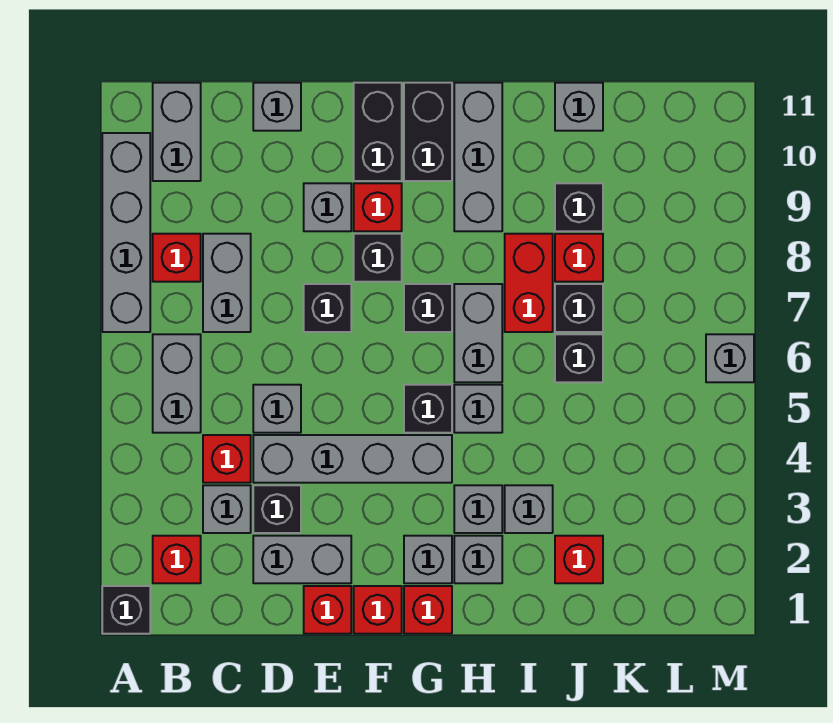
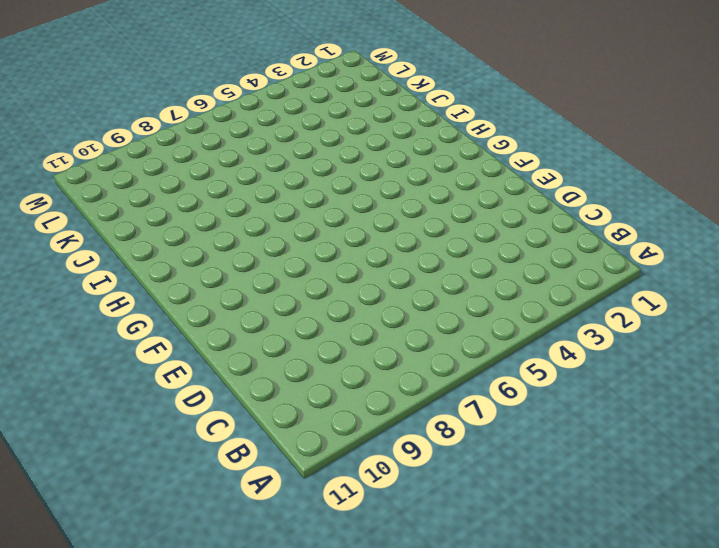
none -> black 1x1 brick [102,586,150,634]
none -> grey 1x4 brick [102,133,150,332]
none -> red 1x1 brick [153,536,201,583]
none -> grey 1x2 brick [153,334,201,433]

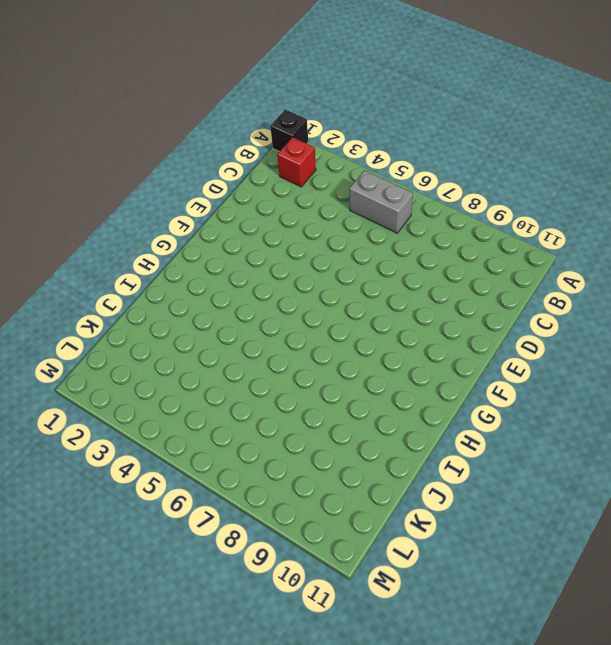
none -> grey 1x4 brick [102,133,150,332]
none -> red 1x1 brick [153,234,201,282]
none -> grey 1x2 brick [153,83,201,181]
none -> grey 1x1 brick [203,485,251,533]

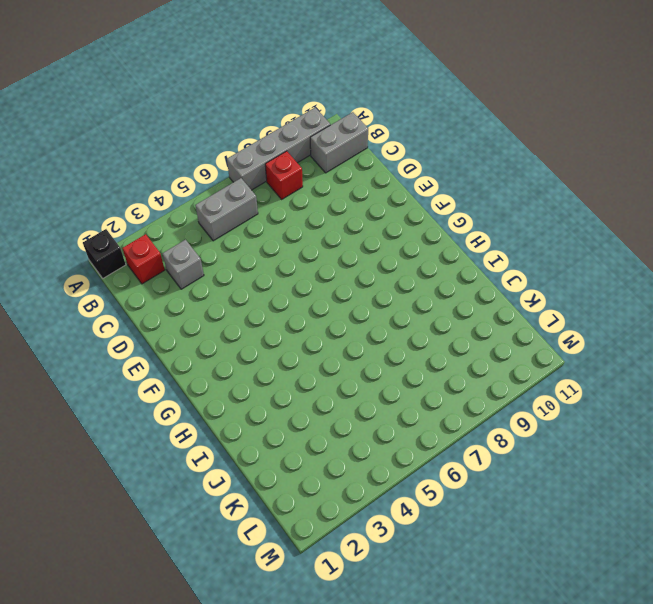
none -> red 1x1 brick [203,435,251,483]
none -> grey 1x2 brick [203,234,251,332]
none -> grey 1x2 brick [253,536,351,583]
none -> black 1x1 brick [253,485,301,533]

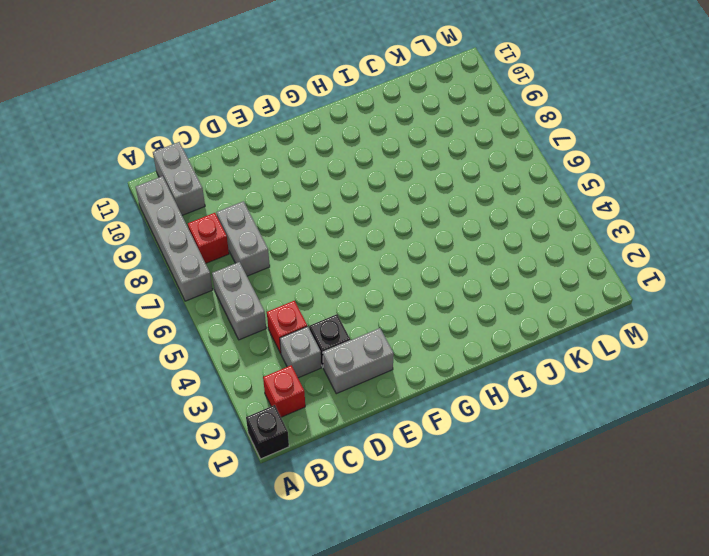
none -> grey 1x4 brick [253,435,452,483]
none -> grey 1x1 brick [253,385,301,433]
none -> grey 1x1 brick [253,83,301,131]
none -> red 1x1 brick [304,586,351,634]

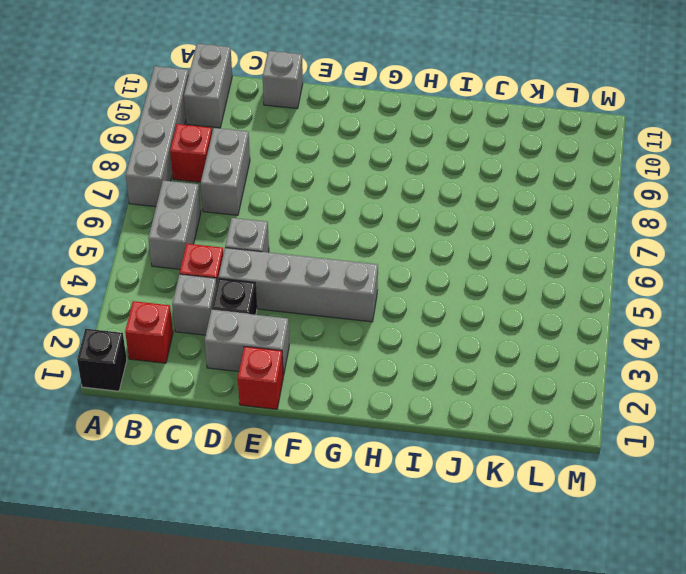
none -> black 1x1 brick [304,284,351,332]
none -> grey 1x1 brick [304,183,351,231]
none -> red 1x1 brick [354,586,402,634]
none -> black 1x1 brick [354,234,402,282]

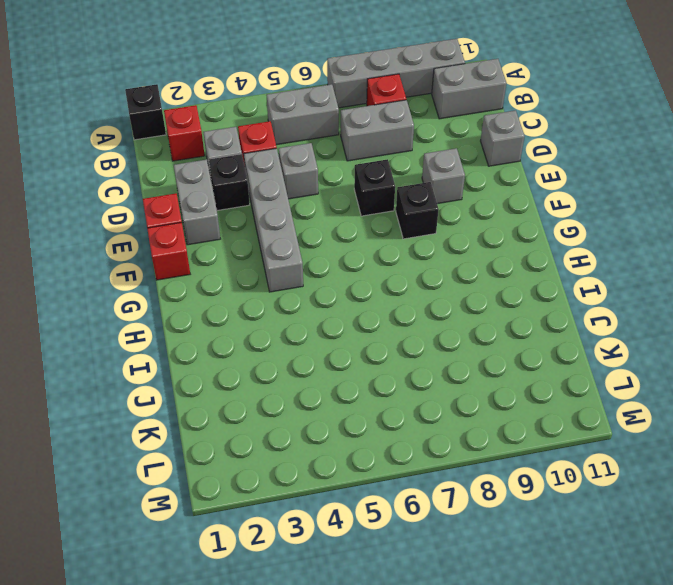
none -> red 1x1 brick [354,183,402,231]
none -> black 1x2 brick [354,83,402,181]
none -> red 1x1 brick [404,586,452,634]
none -> grey 1x1 brick [404,536,452,583]

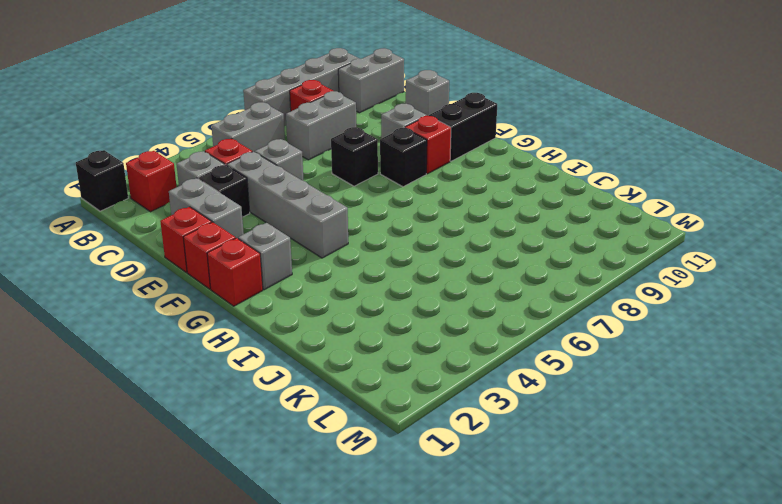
none -> black 1x1 brick [404,385,452,433]
none -> black 1x1 brick [404,284,452,332]
none -> black 1x2 brick [404,83,452,181]
none -> grey 1x1 brick [454,536,502,583]

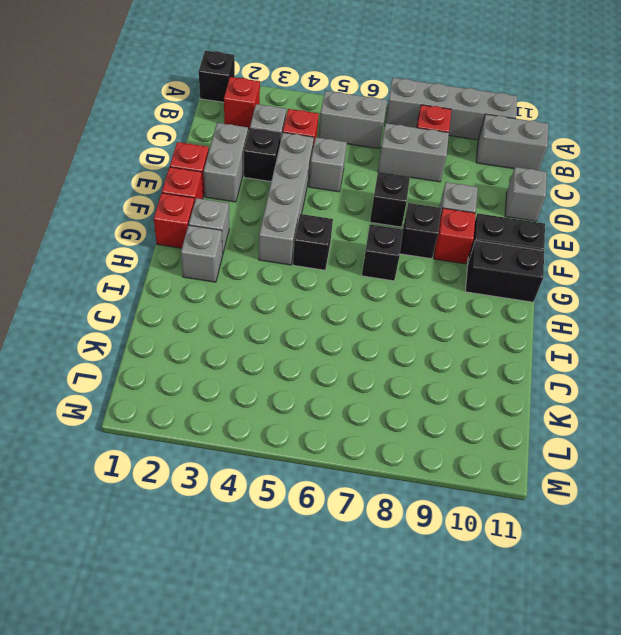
none -> grey 1x1 brick [454,485,502,533]
none -> grey 1x1 brick [454,385,502,433]
none -> grey 1x2 brick [454,284,502,382]
none -> grey 1x3 brick [454,83,502,231]

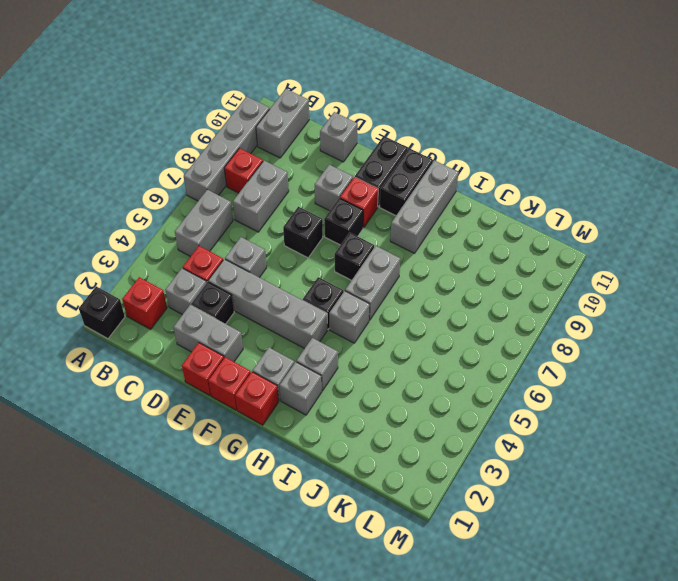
none -> grey 1x1 brick [505,485,553,533]
none -> red 1x2 brick [505,234,553,332]
none -> red 1x1 brick [555,536,603,583]
none -> black 1x1 brick [555,334,603,382]

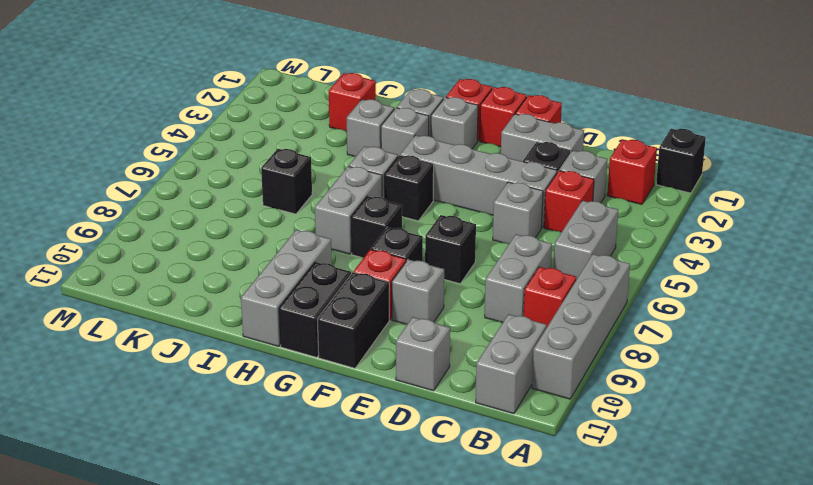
none -> red 1x2 brick [505,234,553,332]
none -> black 1x1 brick [555,284,603,332]
none -> red 1x1 brick [555,234,603,282]
none -> black 1x1 brick [555,183,603,231]

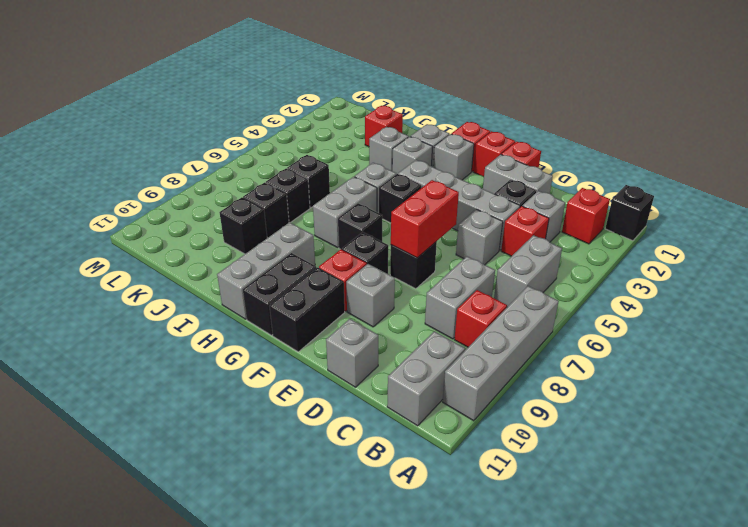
red 1x2 brick [391,180,459,258] -> red 1x2 brick moved to [505,234,553,332]
black 1x1 brick [243,183,289,238] -> red 1x1 brick [555,234,603,282]
none -> grey 1x1 brick [555,83,603,131]
none -> grey 1x1 brick [706,334,754,382]

